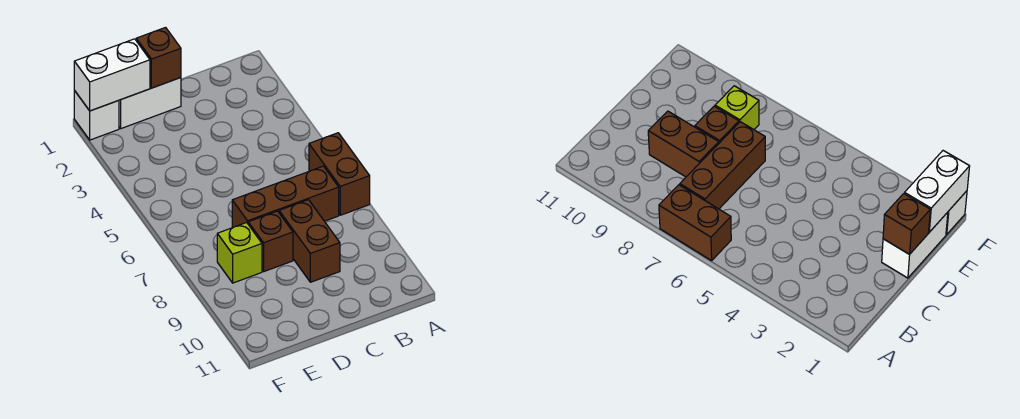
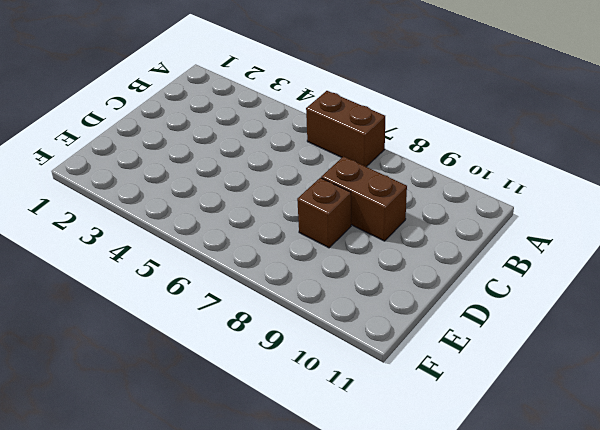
none -> brown 1x3 brick [232,166,339,228]
none -> white 1x2 brick [119,78,181,128]

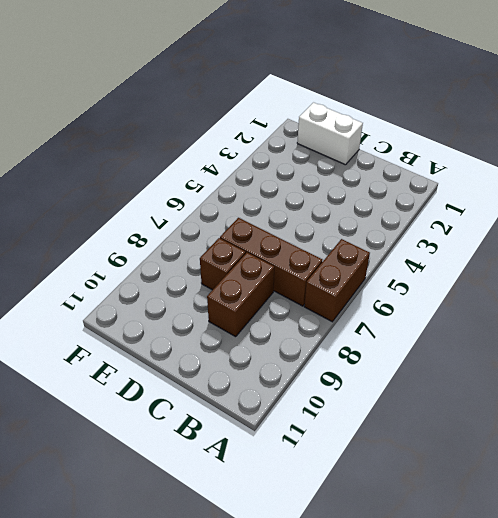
none -> lime 1x1 brick [217,223,262,283]
none -> white 1x1 brick [74,91,119,140]

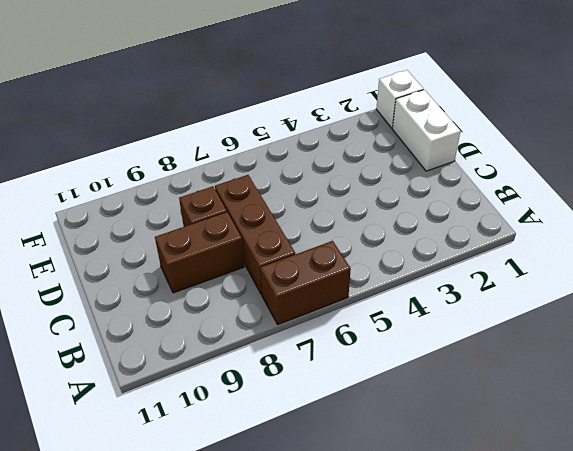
none -> lime 1x1 brick [217,223,262,283]
none -> brown 1x1 brick [136,28,181,88]

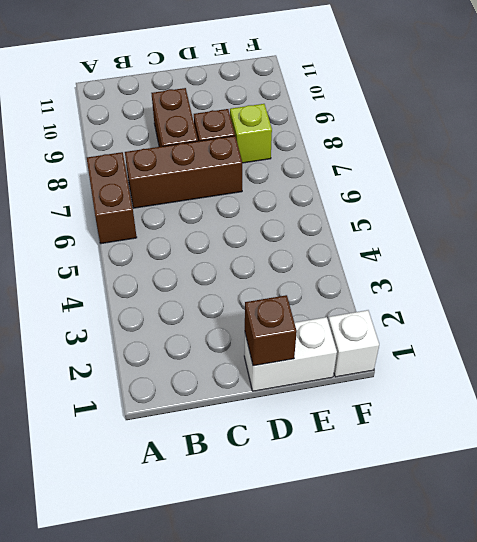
none -> white 1x2 brick [74,39,150,111]

